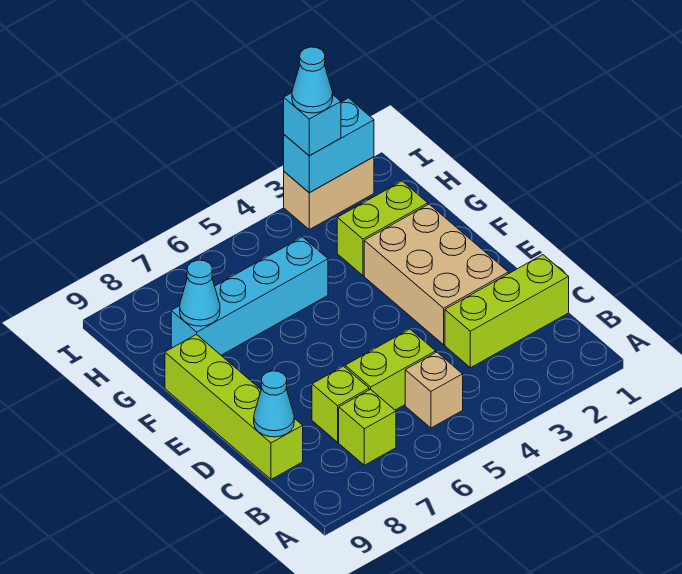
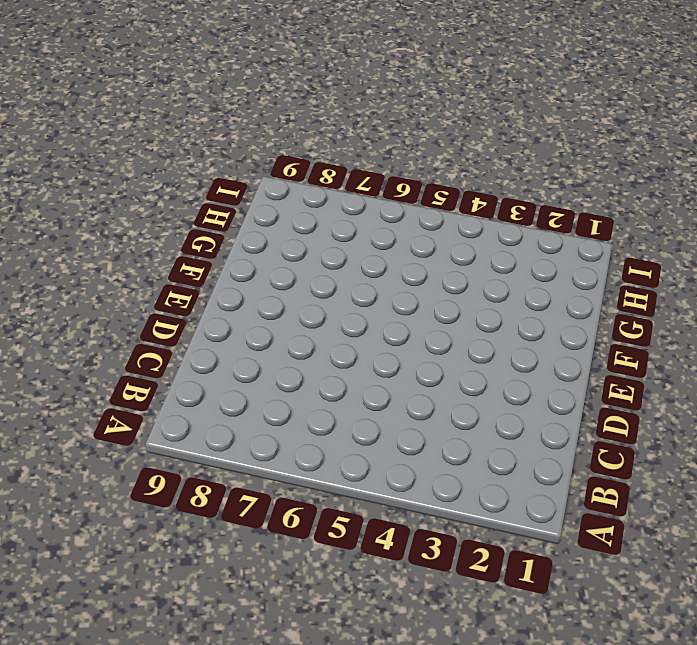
none -> tan 1x1 brick [405,352,463,428]
none -> lime 1x1 brick [339,389,396,465]
none -> lime 1x3 brick [445,255,569,368]

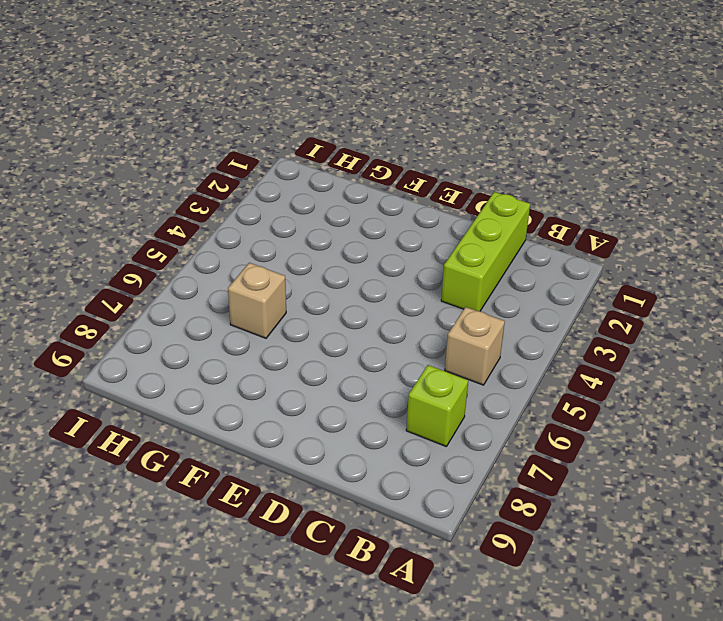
tan 1x1 brick [228,263,286,338] -> cyan 1x4 brick [171,237,328,355]
none -> lime 1x2 brick [345,329,436,410]
none -> lime 1x1 brick [312,366,369,442]
none -> lime 1x4 brick [165,334,303,479]

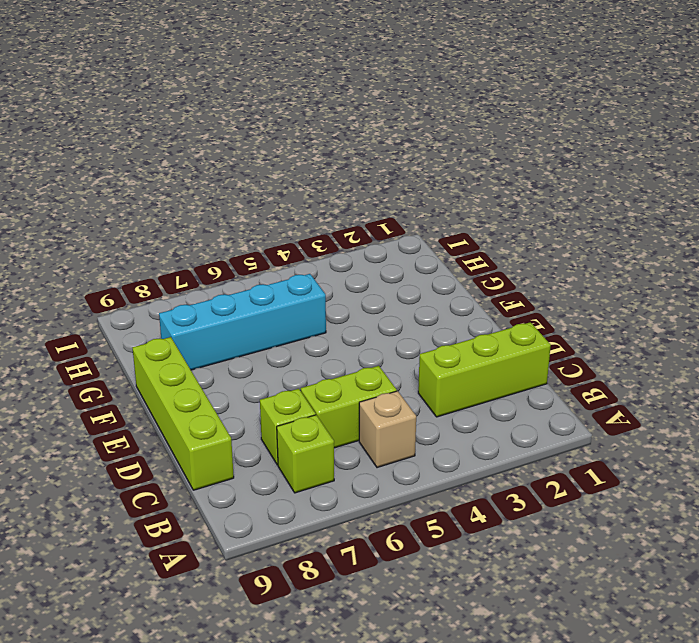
none -> tan 2x3 brick [364,204,508,345]
none -> lime 1x2 brick [337,181,428,276]
none -> tan 1x2 brick [284,157,374,229]

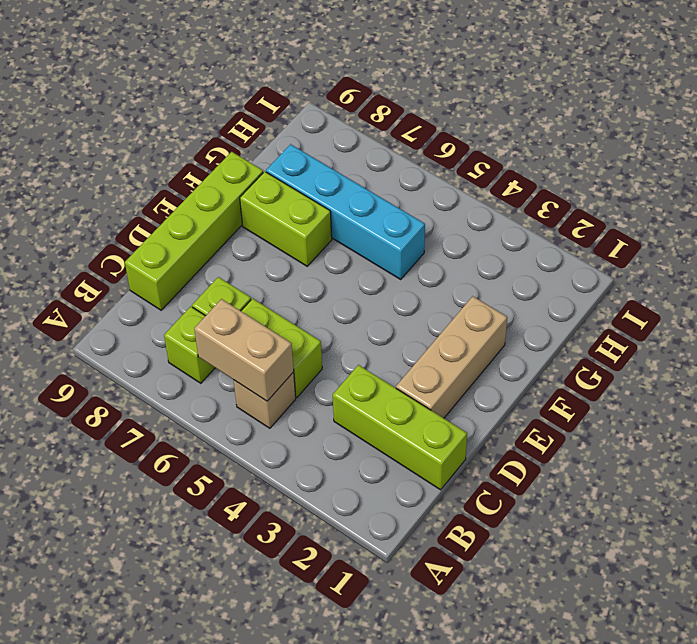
tan 1x2 brick [194,299,294,401] -> tan 1x2 brick moved to [284,157,374,229]
tan 1x3 brick [396,296,507,418] -> tan 2x3 brick [364,204,508,345]
lime 1x2 brick [240,171,332,266] -> lime 1x2 brick moved to [337,181,428,276]
none -> cyan 1x1 cone [254,371,294,437]
none -> cyan 1x1 cone [180,260,220,326]
none -> cyan 1x2 brick [284,98,374,193]

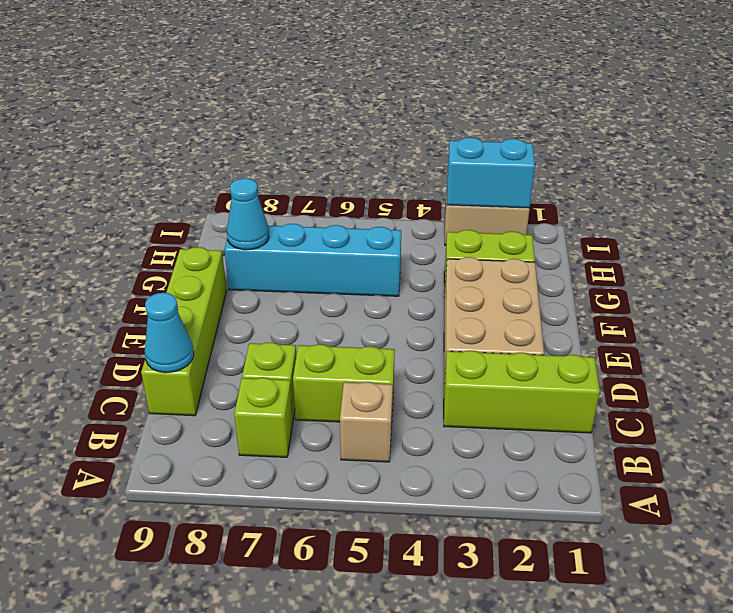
none -> cyan 1x1 brick [284,93,341,155]
none -> cyan 1x1 cone [292,47,333,113]

